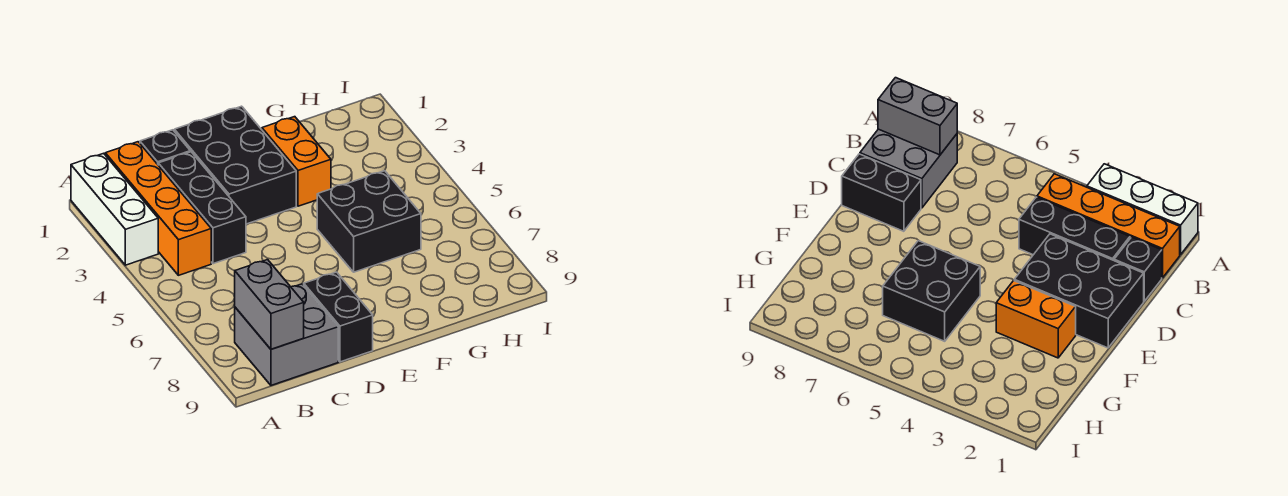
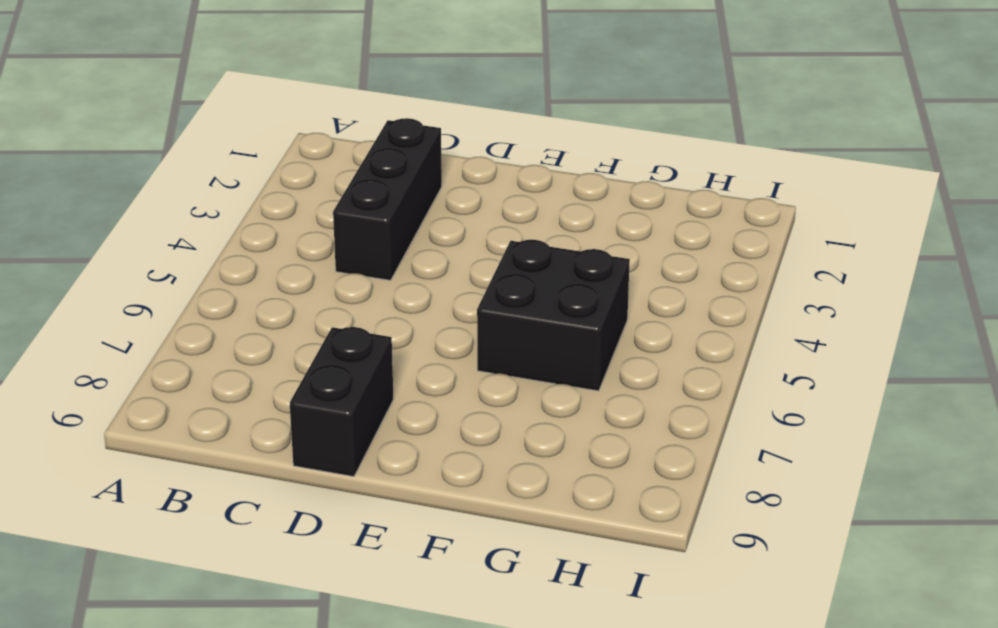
none -> white 1x3 brick [71,153,158,265]
none -> orange 1x4 brick [105,142,211,275]

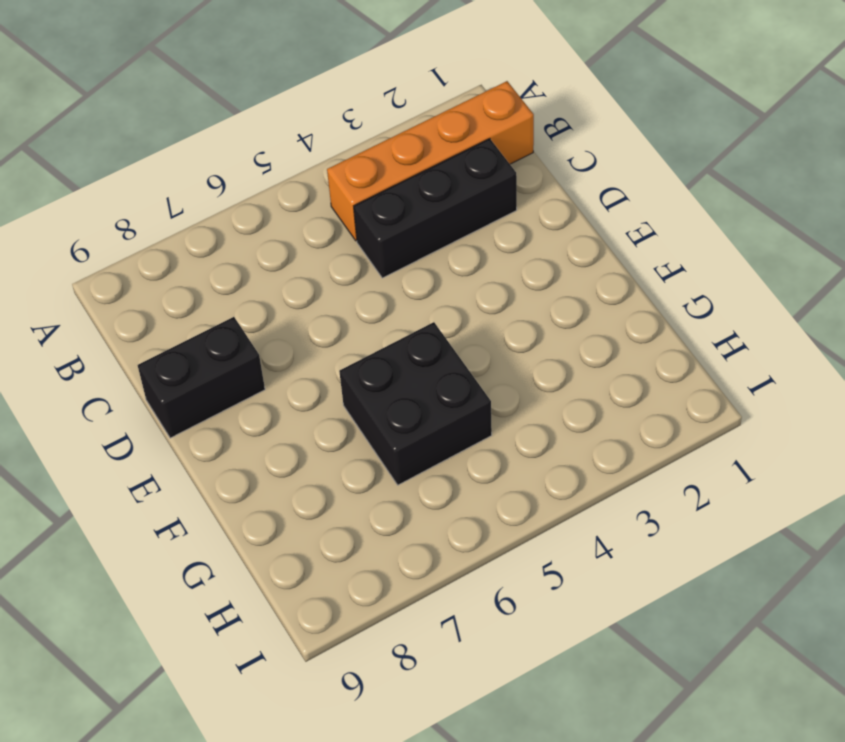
none -> white 1x3 brick [71,153,158,265]
none -> grey 2x2 brick [235,284,338,385]

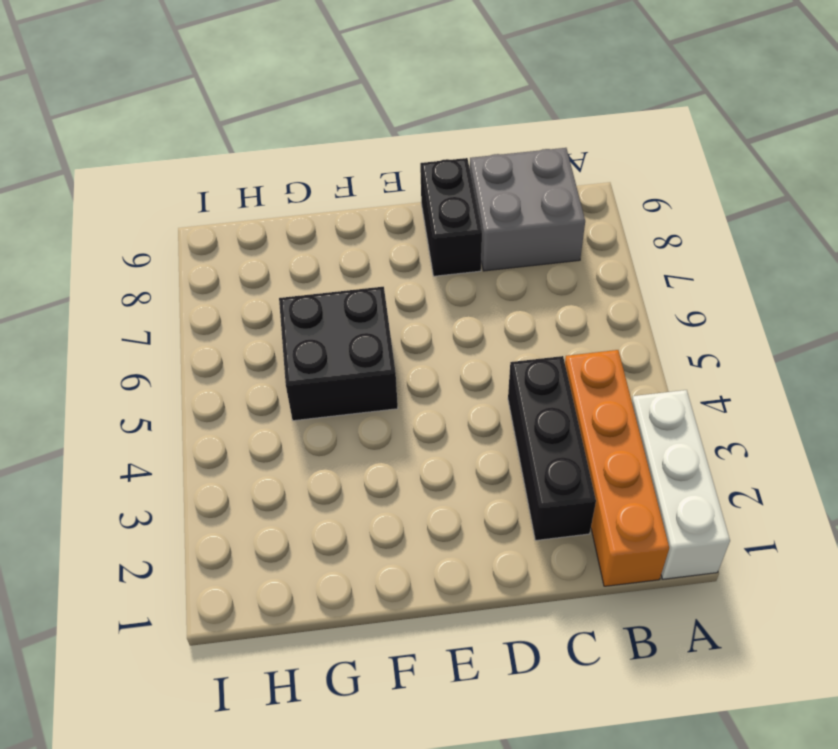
none -> black 1x1 brick [140,130,190,164]
none -> black 2x3 brick [174,106,296,224]

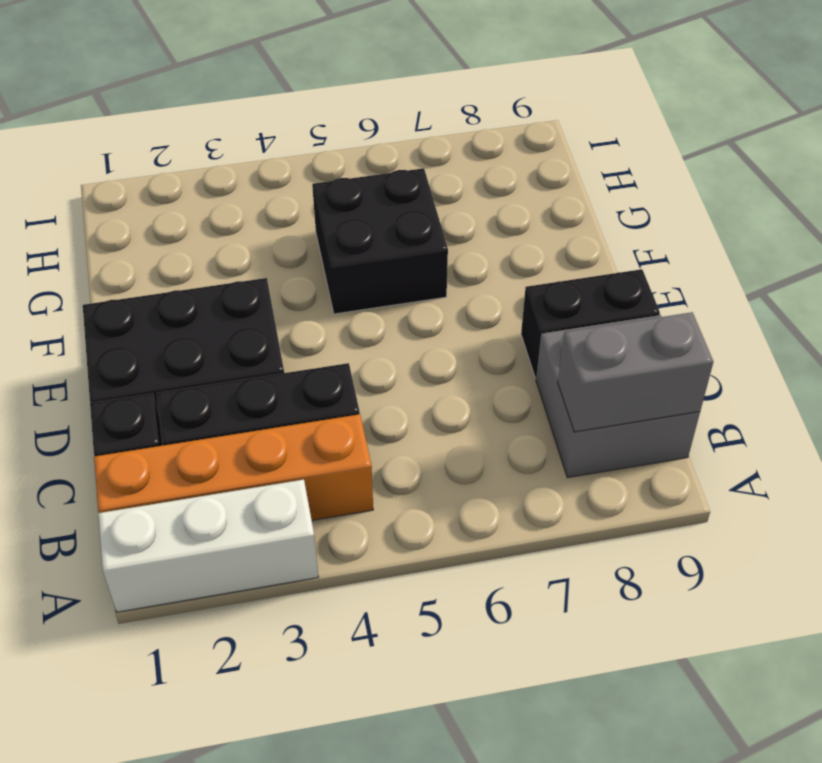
none -> orange 1x2 brick [262,117,331,206]

